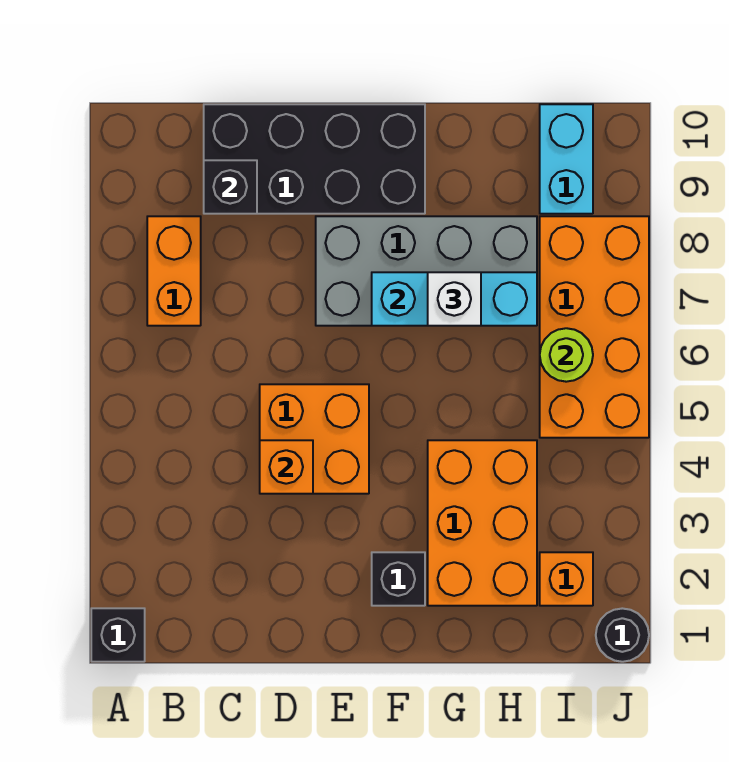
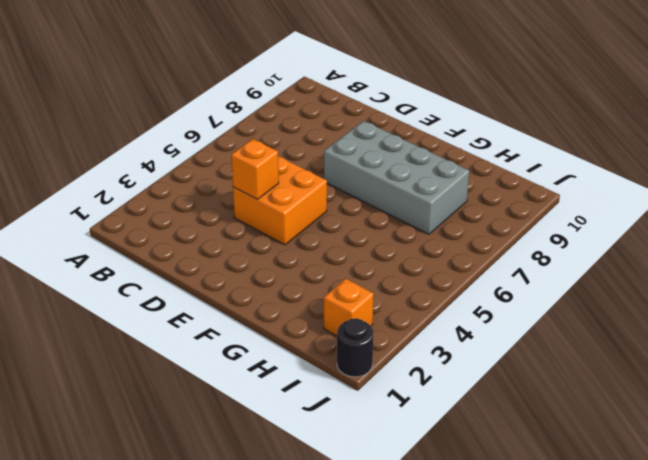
none -> black 1x1 brick [91,608,145,662]
none -> orange 1x2 brick [147,216,201,326]
none -> black 2x4 brick [204,104,425,214]

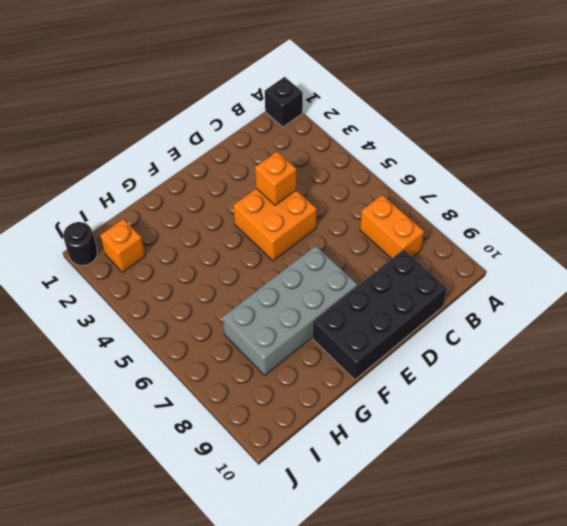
none -> black 1x1 brick [372,552,425,606]
none -> orange 2x3 brick [428,440,537,606]
none -> orange 2x4 brick [540,216,649,438]

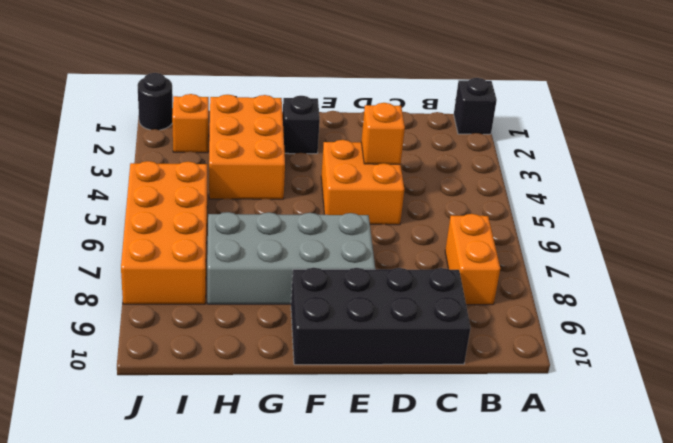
none -> cyan 1x2 brick [540,104,593,214]
none -> black 1x1 brick [204,160,257,214]
none -> cyan 1x3 brick [372,272,537,326]

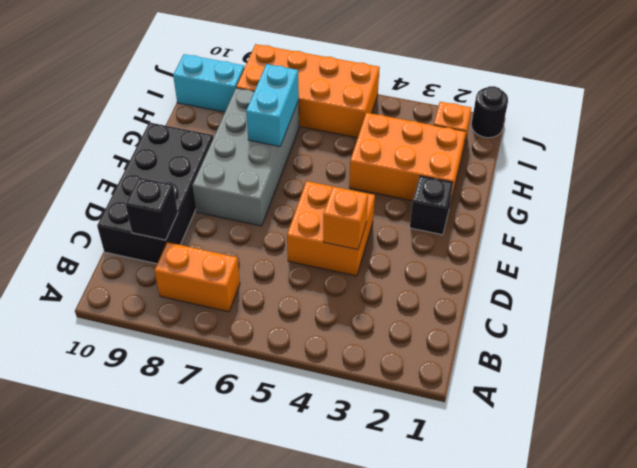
cyan 1x2 brick [246,64,299,146] -> cyan 1x3 brick [372,272,537,326]
none -> black 1x1 brick [91,608,145,662]
none -> lime 1x1 round brick [540,328,593,382]
none -> white 1x1 brick [428,272,481,326]

